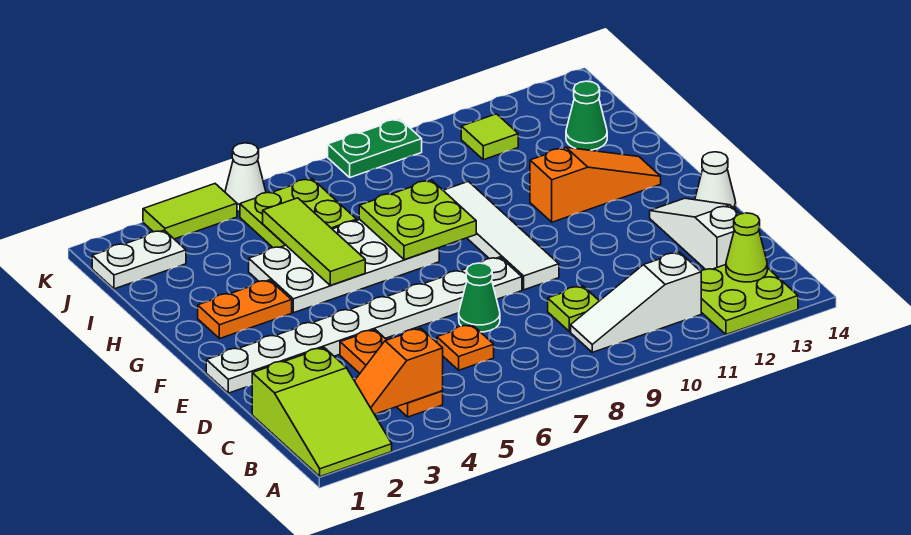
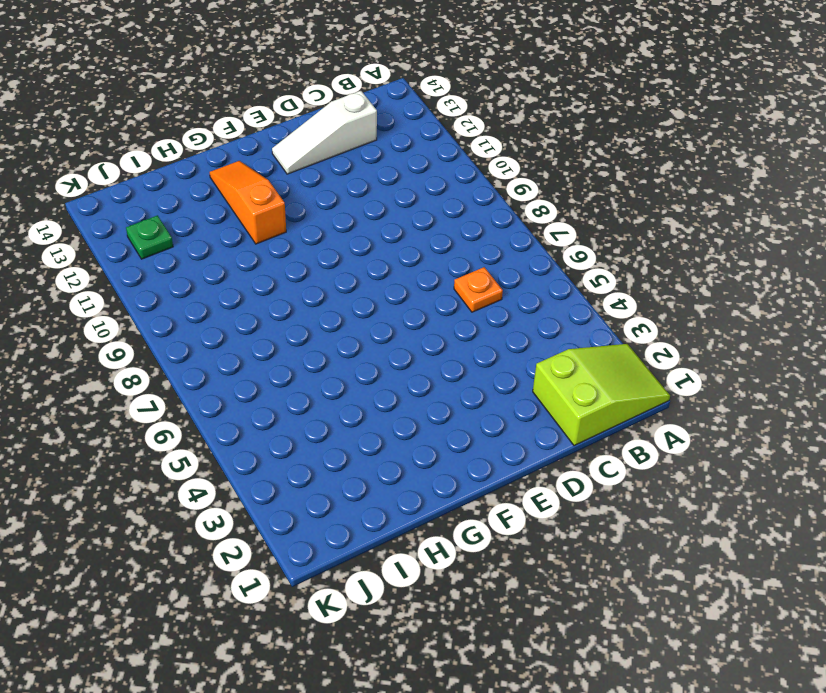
green 1x1 plate [126,215,173,259] -> none
none -> lime 2x2 plate [701,265,798,335]
none -> orange 1x3 plate [340,330,443,417]
none -> white 1x3 slope [571,252,701,352]

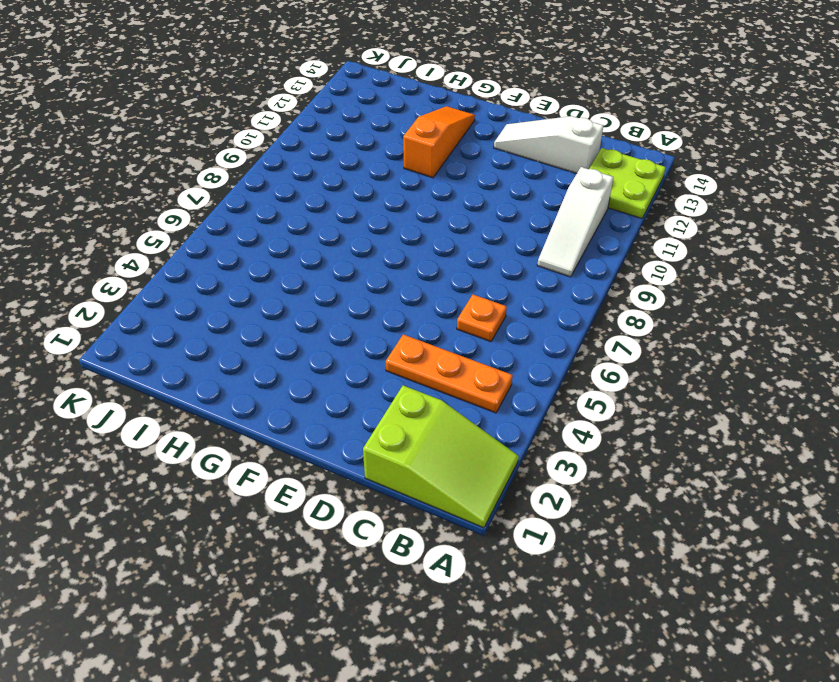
none -> lime 1x1 plate [548,286,599,332]
none -> green 1x1 cone [459,263,500,332]
none -> white 1x8 plate [206,257,522,393]

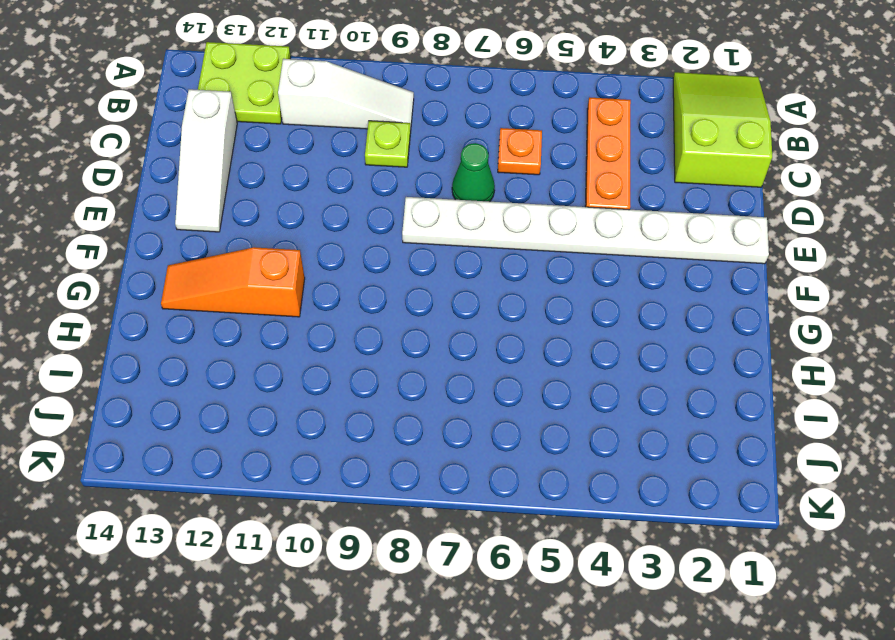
none -> white 1x4 tile [443,181,559,290]
none -> white 1x1 cone [695,152,736,210]
none -> orange 1x2 plate [198,280,292,339]

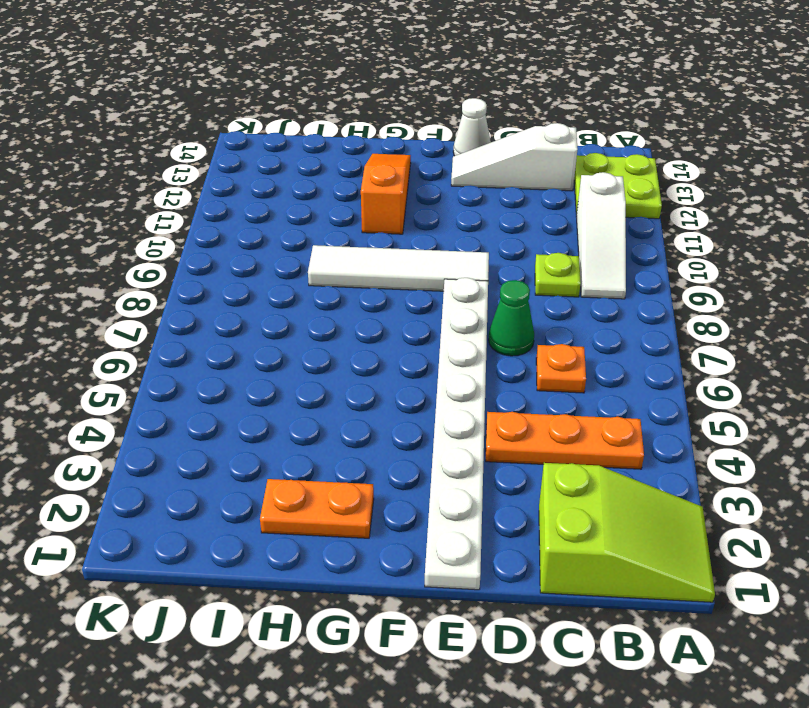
orange 1x2 plate [260,479,374,538] -> orange 1x2 plate turned to [198,280,292,339]
none -> white 2x4 plate [249,219,439,313]
none -> lime 2x2 plate [240,179,357,248]
none -> green 1x1 cone [566,81,607,150]

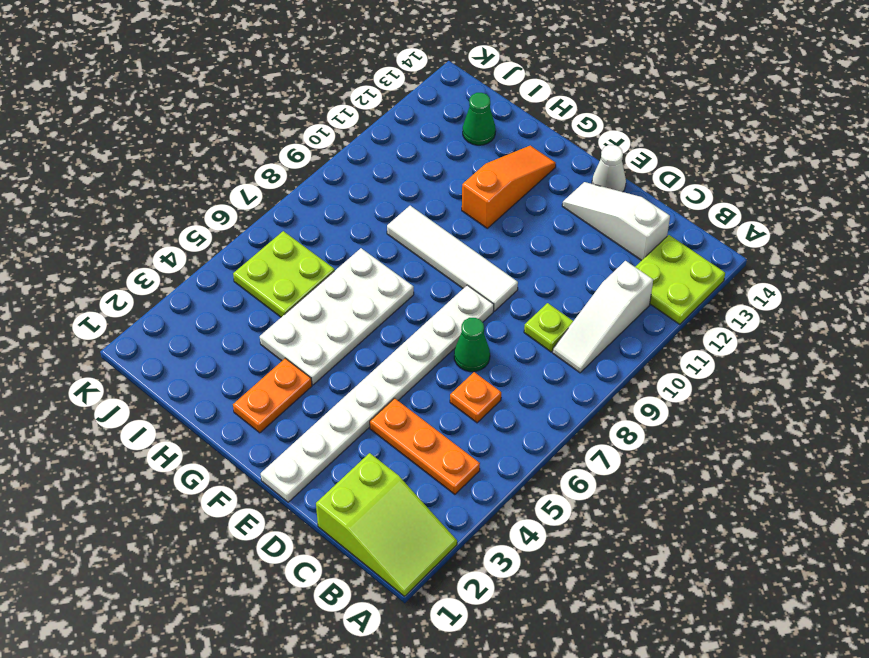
none -> white 1x2 plate [92,230,186,289]
none -> lime 1x1 tile [461,114,518,160]
none -> lime 1x2 tile [143,184,237,239]

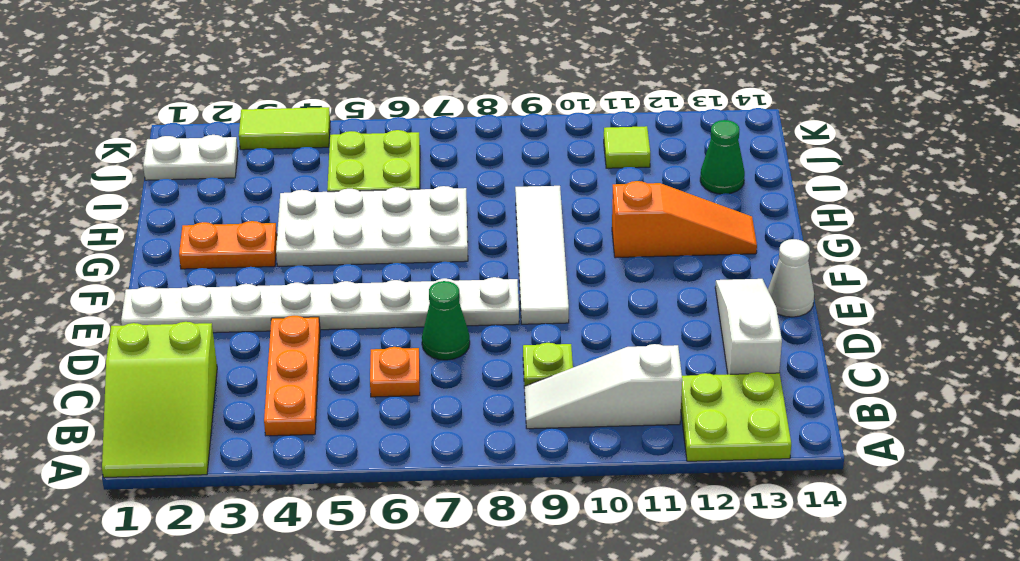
none -> white 1x1 cone [225,143,266,211]
none -> green 1x2 plate [328,119,422,177]
none -> orange 1x2 slope [355,328,443,414]

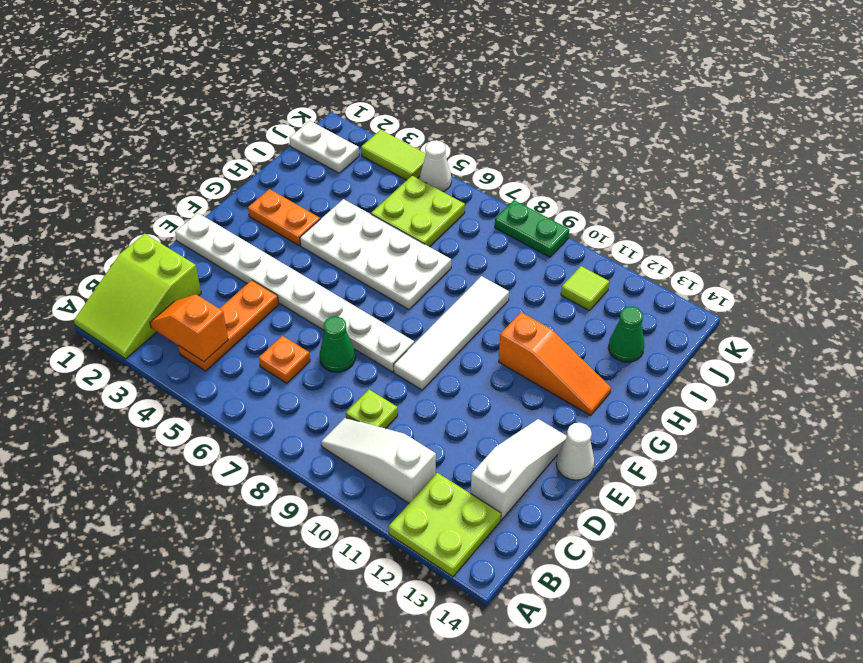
none -> lime 1x1 cone [726,213,767,282]
none -> lime 1x3 tile [263,198,365,285]
none -> lime 2x2 plate [359,180,476,260]

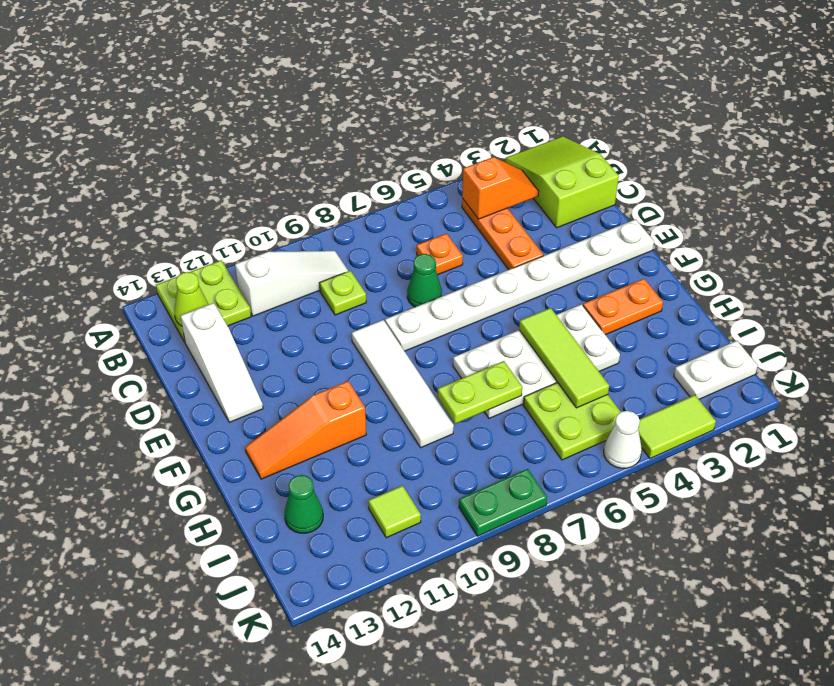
lime 1x2 plate [438,361,522,424] -> lime 2x2 plate [359,180,476,260]
none -> white 1x1 cone [695,152,736,210]

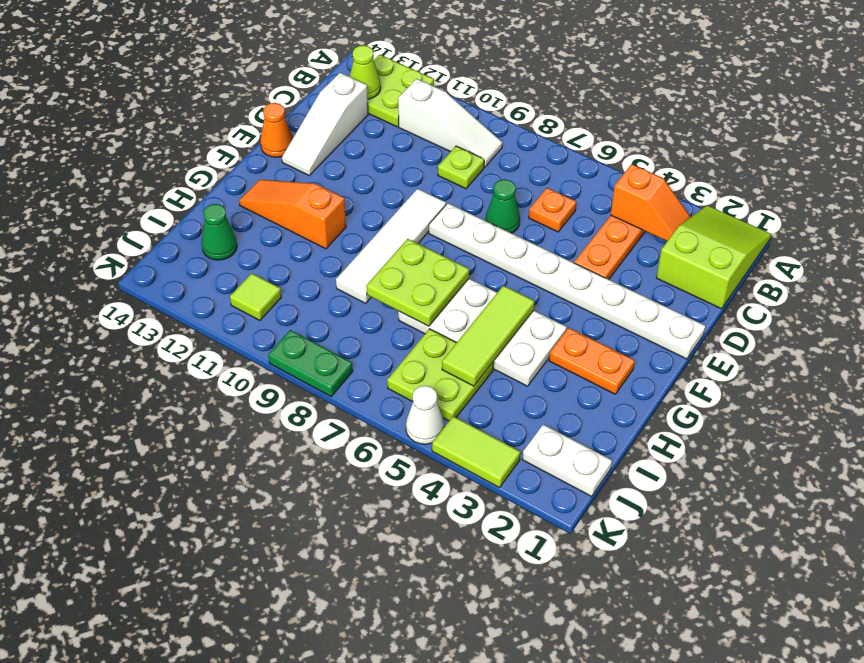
orange 1x1 cone [260,103,293,157] -> white 1x1 cone [695,152,736,210]

